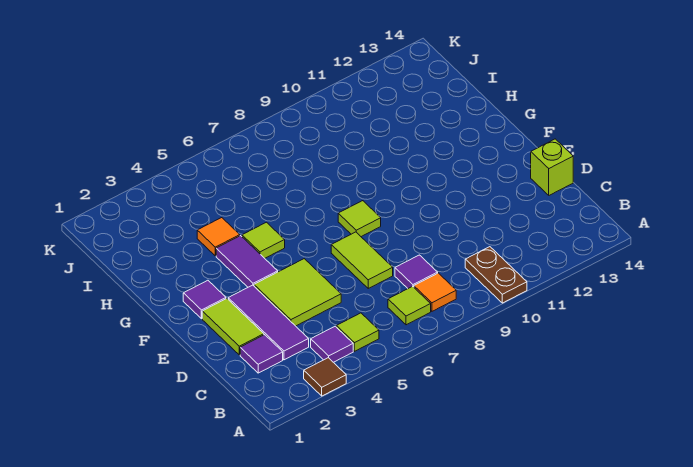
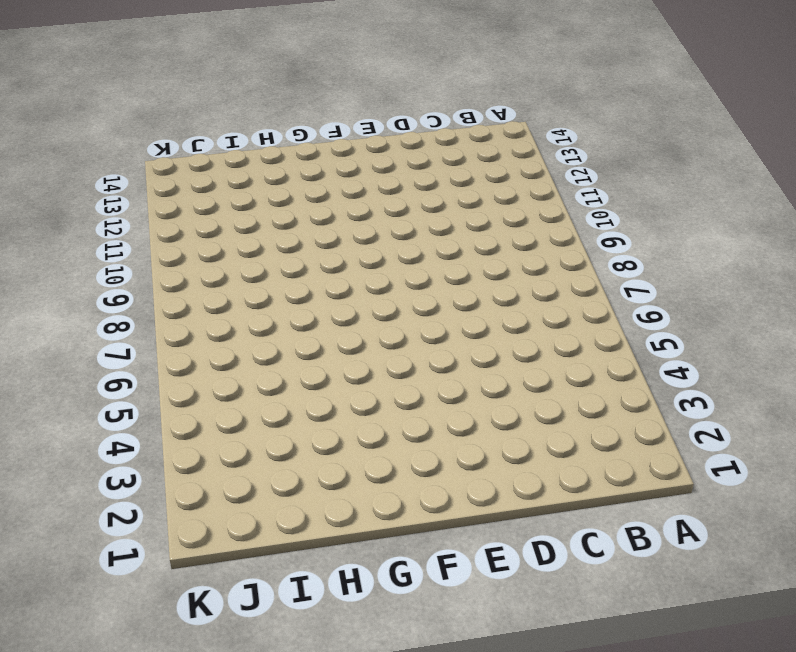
none -> brown 1x1 tile [304,358,346,396]
none -> brown 1x2 plate [465,247,527,303]
none -> purple 1x1 tile [311,326,353,362]

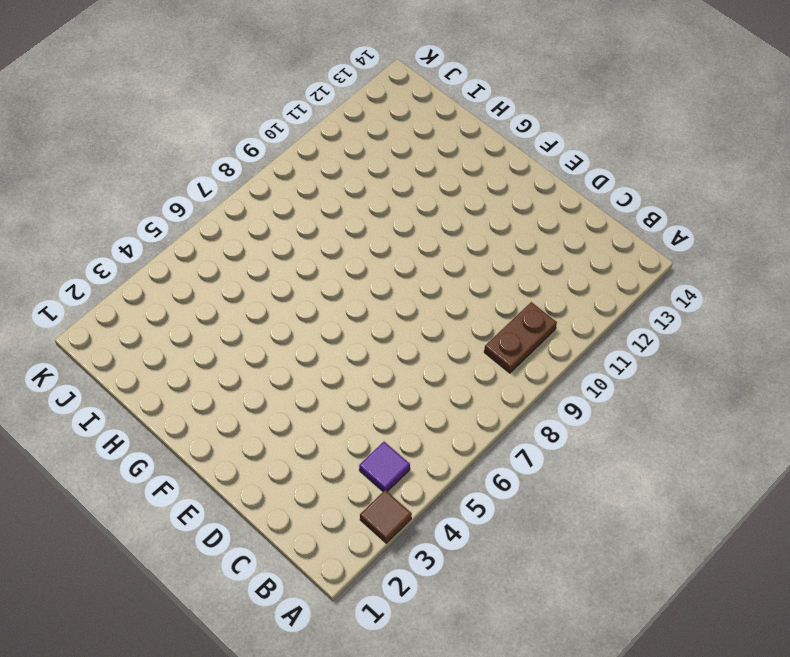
brown 1x2 plate [484,302,557,373] -> brown 1x2 plate turned to [465,247,527,303]
none -> lime 1x1 tile [336,313,379,351]
none -> lime 1x1 tile [388,286,431,325]
none -> orange 1x1 tile [414,273,456,311]

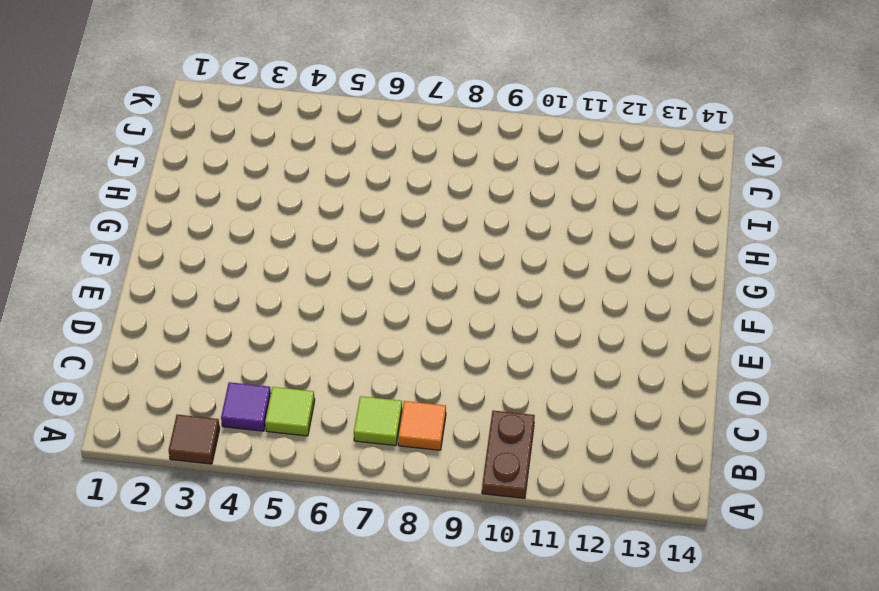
none -> purple 1x1 tile [240,335,283,373]
none -> purple 1x3 tile [228,285,309,360]
none -> purple 1x1 tile [395,255,438,288]

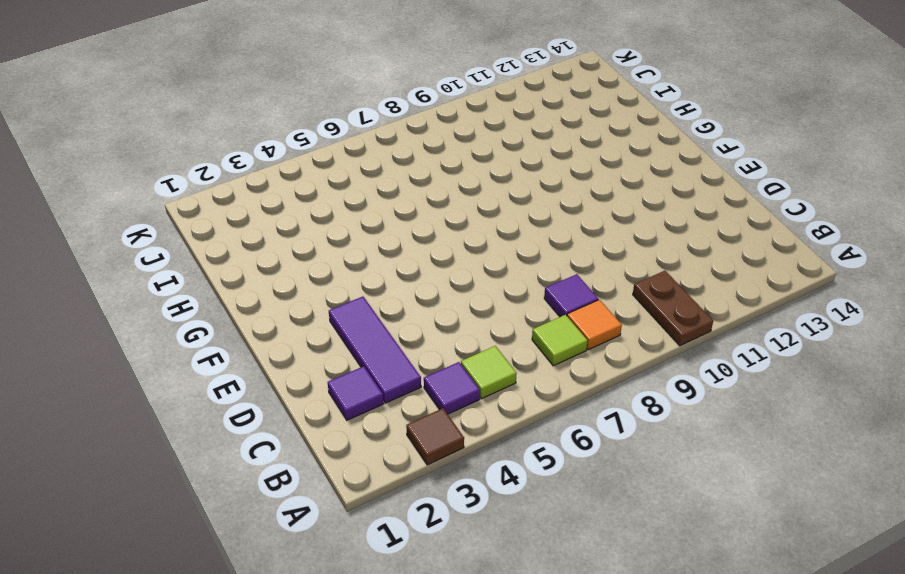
none -> lime 1x2 tile [202,299,264,355]
none -> lime 2x2 tile [254,259,341,326]
none -> lime 1x2 tile [331,232,393,288]

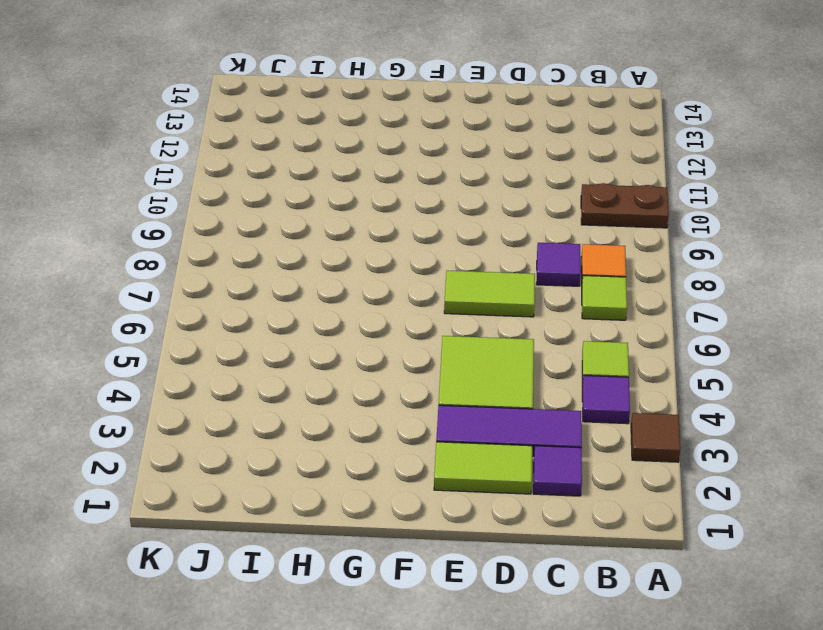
none -> lime 1x1 brick [531,139,573,195]
none -> purple 1x1 tile [183,280,226,319]
none -> purple 1x2 tile [216,236,278,287]

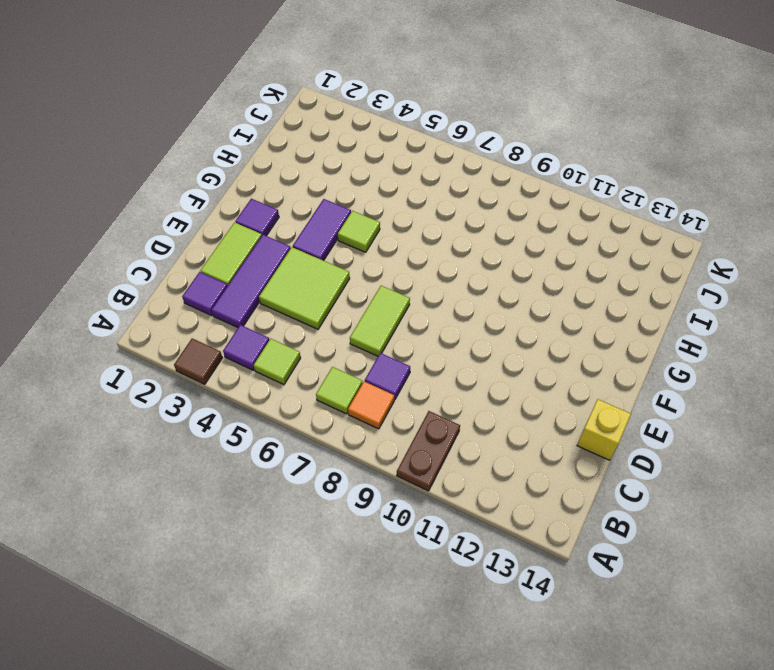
yellow 1x1 brick [577,399,631,460] -> lime 1x1 brick [531,139,573,195]
none -> lime 1x1 tile [338,201,381,237]
none -> orange 1x1 tile [197,218,240,256]

